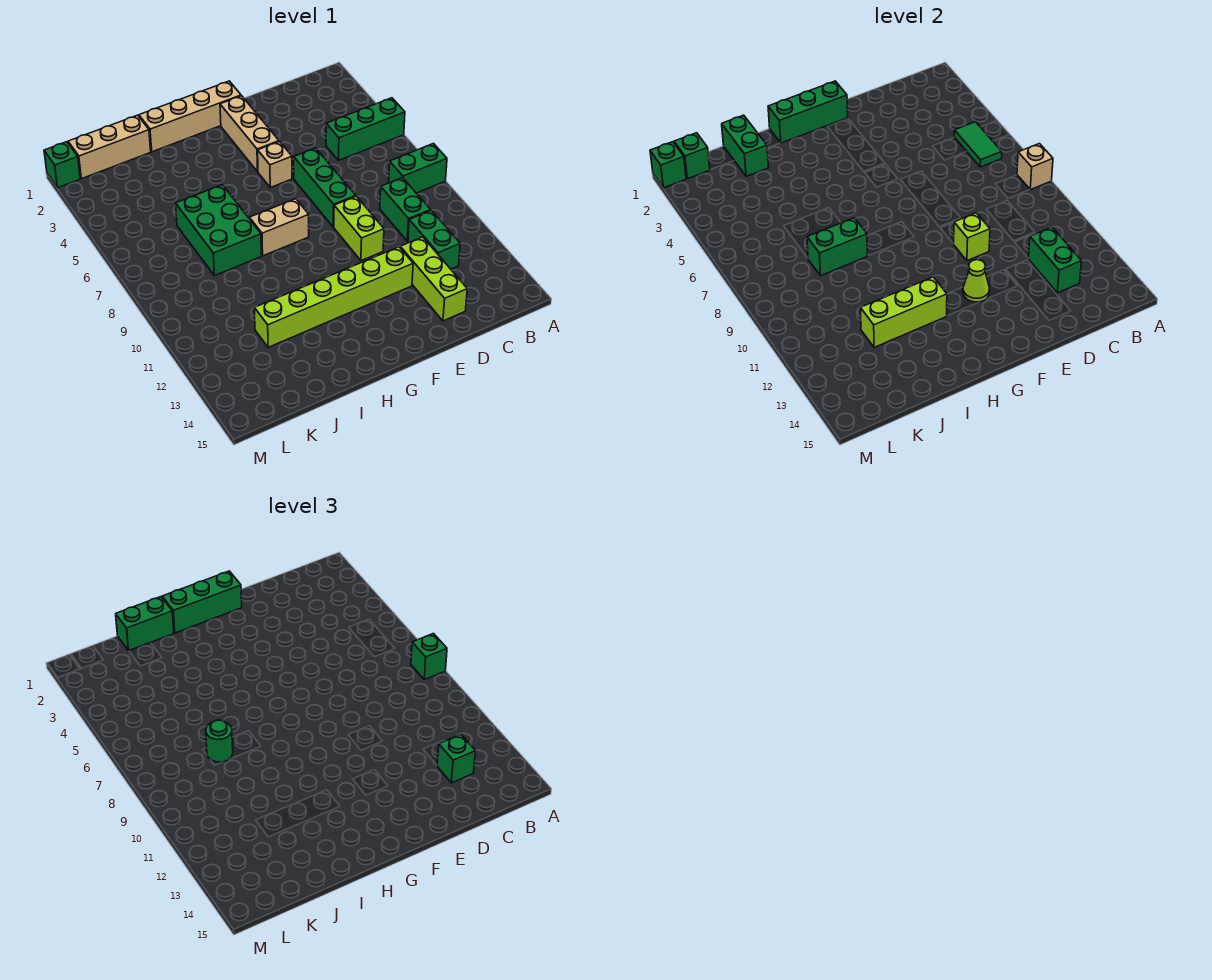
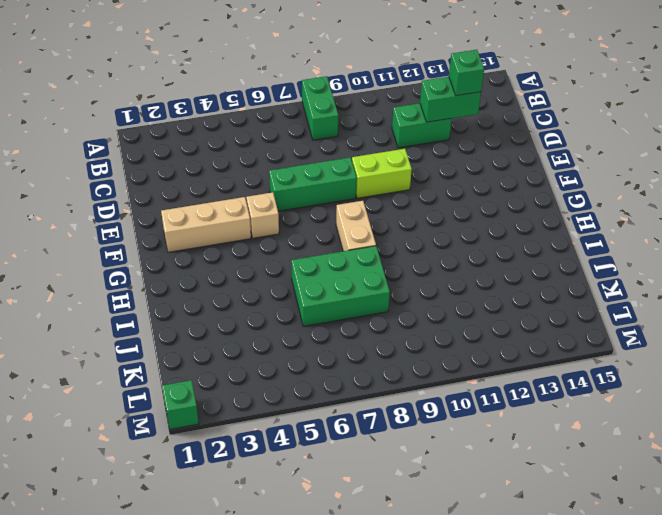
none -> green 1x3 brick [326,98,405,160]
none -> green 1x2 brick [380,178,431,241]
none -> lime 1x3 brick [400,237,467,321]
none -> lime 1x6 brick [254,247,413,347]

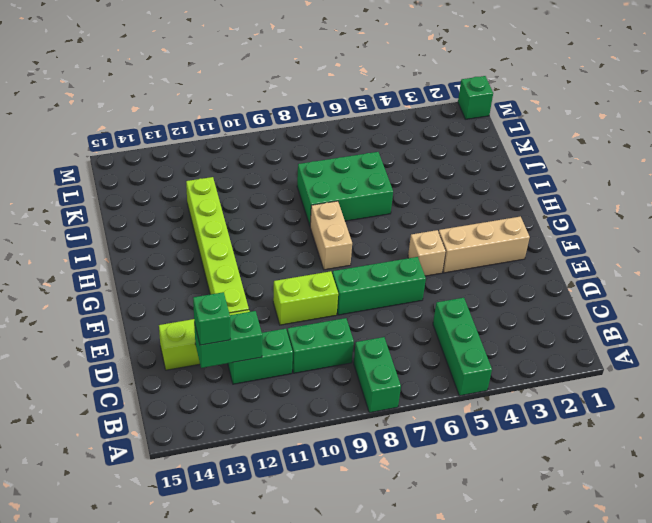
none -> tan 1x4 brick [139,81,241,152]
none -> tan 1x3 brick [68,115,151,179]
none -> tan 1x1 brick [1017,144,1053,190]
none -> green 1x2 tile [954,122,1002,167]

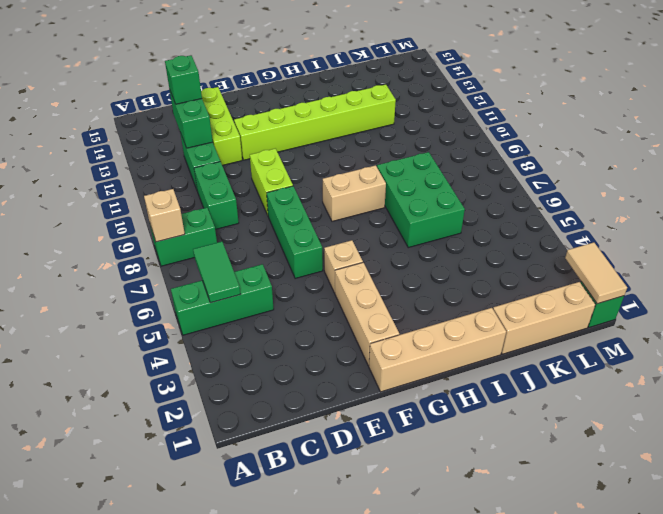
tan 1x2 tile [565,242,627,304] -> green 1x1 brick [650,142,686,188]
none -> lime 1x1 brick [954,213,990,261]
none -> green 1x3 brick [768,81,848,143]
none -> lime 1x1 cone [963,260,990,302]
none -> lime 1x3 brick [860,277,947,347]

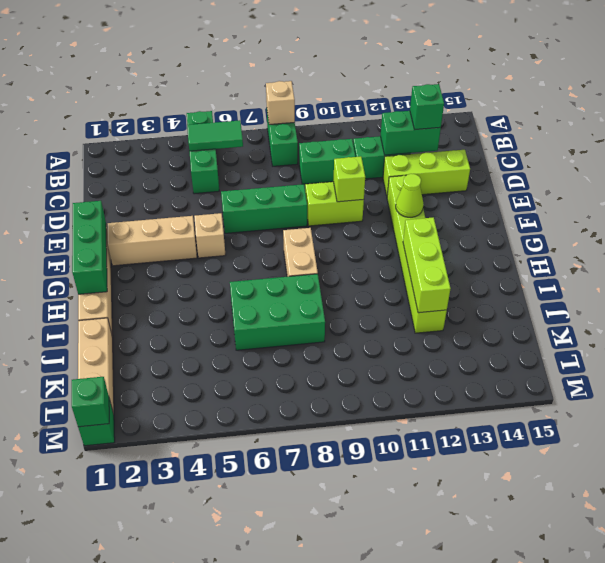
none -> green 1x2 brick [807,218,867,276]
none -> green 1x2 brick [722,115,768,176]
none -> green 1x1 brick [674,133,710,179]
none -> green 1x1 brick [411,634,447,680]

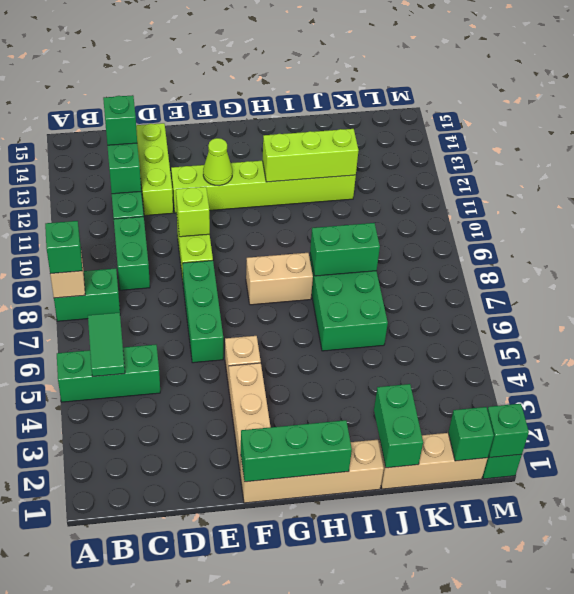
none -> green 1x3 brick [162,571,242,633]
none -> green 1x2 brick [116,597,174,651]
none -> green 1x1 round brick [206,720,233,762]

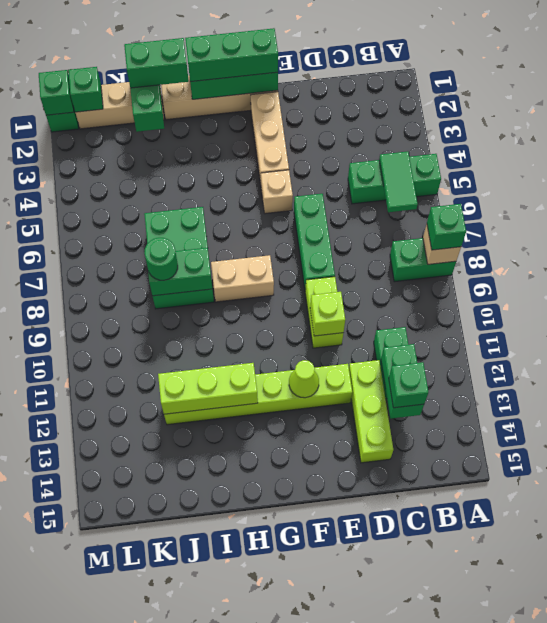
none -> green 1x2 brick [380,178,431,241]

